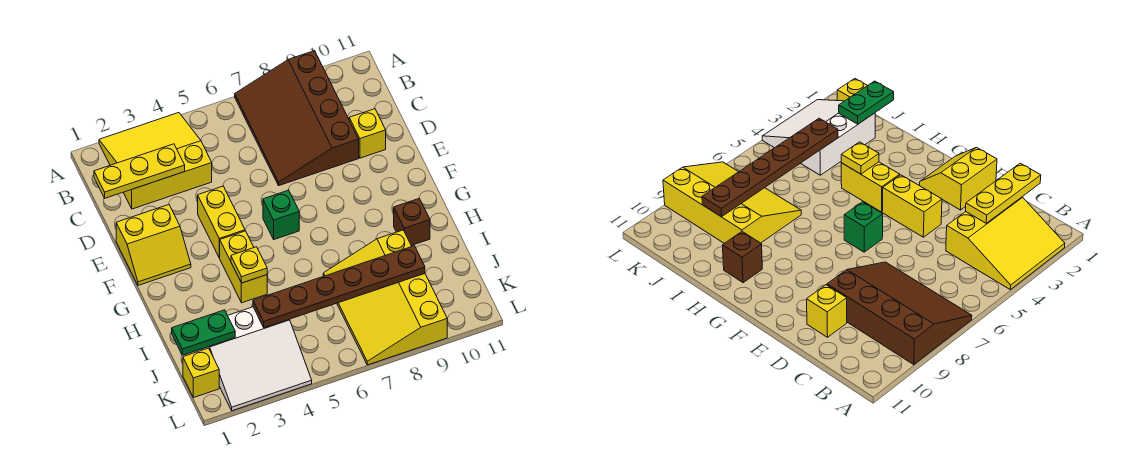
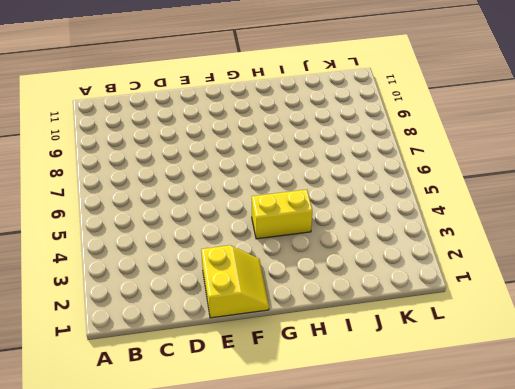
none -> yellow 3x3 slope [99,113,212,209]
none -> brown 3x4 slope [235,51,359,186]
none -> yellow 1x1 brick [349,109,386,158]

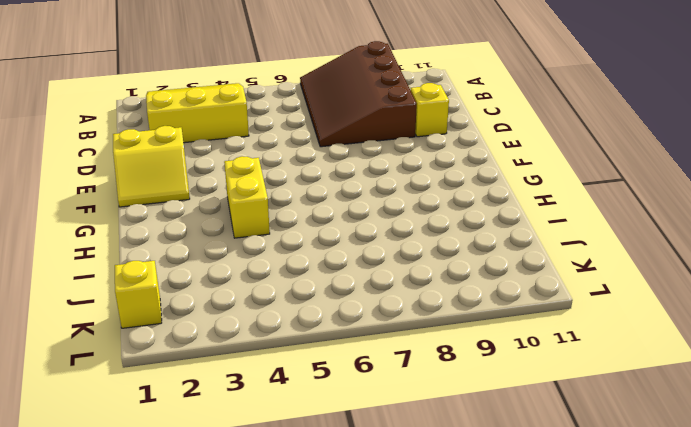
none -> yellow 1x2 brick [198,186,245,258]
none -> green 1x1 brick [263,190,299,239]
none -> brown 1x1 brick [394,198,430,246]

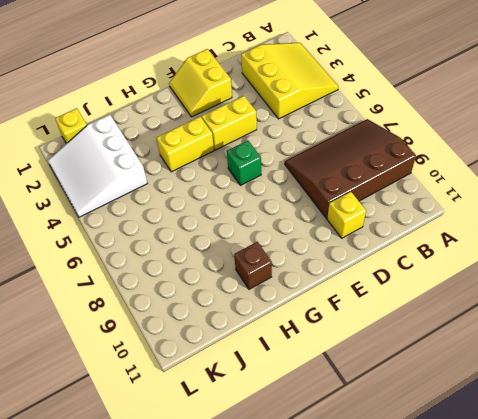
none -> yellow 3x4 slope [323,230,447,365]
none -> yellow 1x3 plate [94,144,185,198]
none -> yellow 1x1 plate [231,247,267,283]

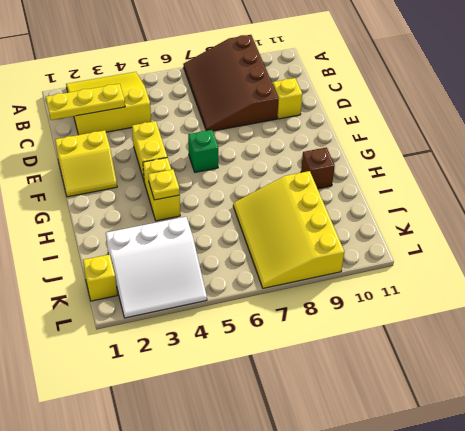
none -> green 1x2 plate [172,310,235,355]
none -> brown 1x6 plate [253,246,425,328]

